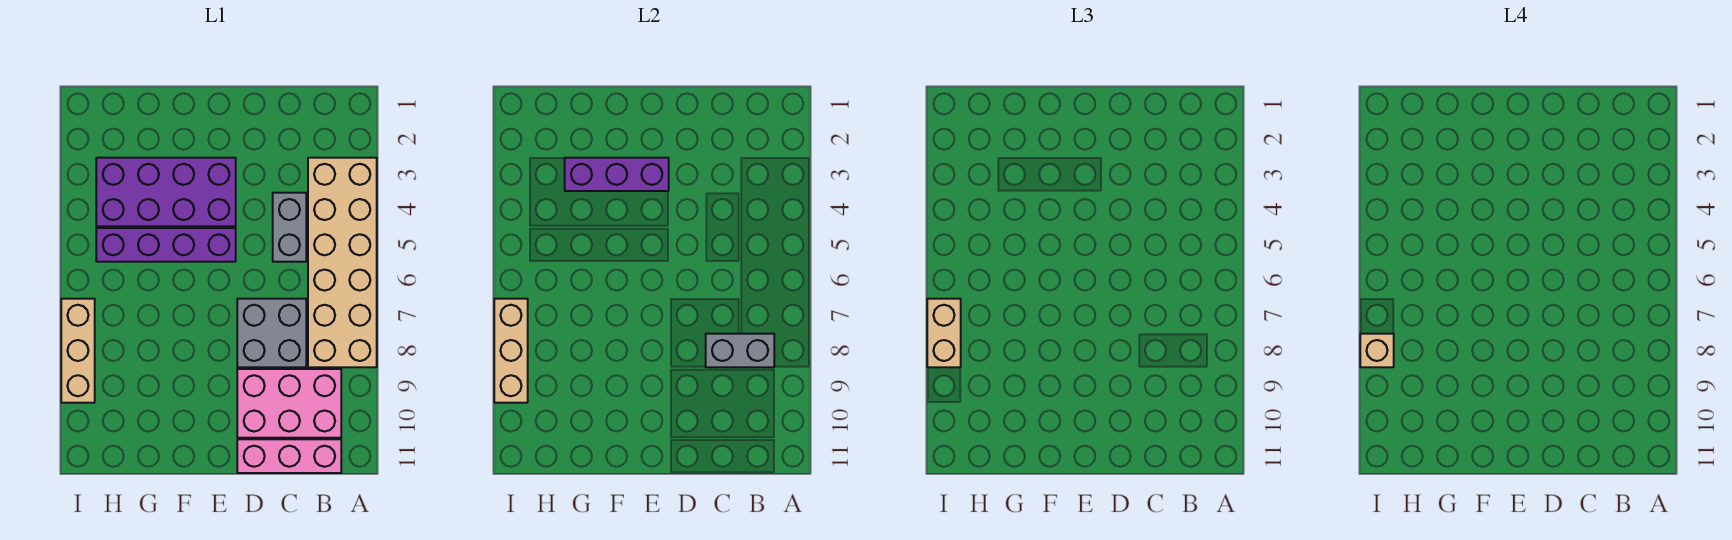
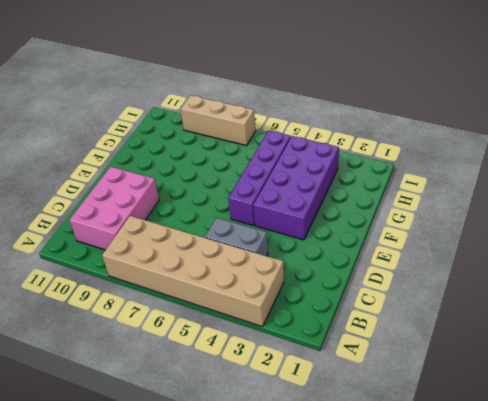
none -> pink 1x3 brick [237,439,341,473]
none -> grey 2x2 brick [237,299,306,367]
none -> grey 1x2 brick [706,334,774,367]

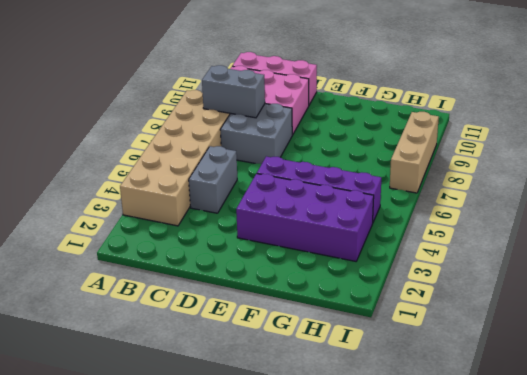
none -> purple 1x3 brick [565,158,669,191]
none -> tan 1x3 brick [494,299,528,403]
none -> tan 1x2 brick [927,299,961,367]

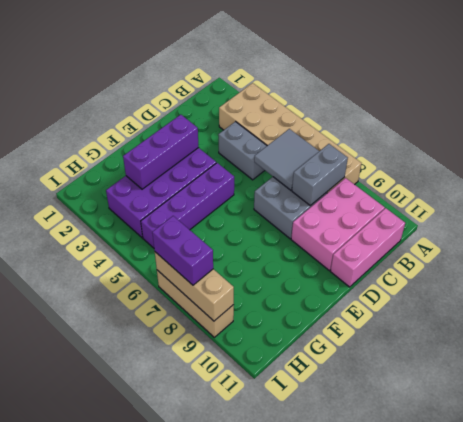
grey 2x2 tile [254,129,319,190] -> none
purple 1x2 brick [152,216,213,285] -> tan 1x2 brick [927,299,961,367]
none -> tan 1x1 brick [1360,334,1394,367]

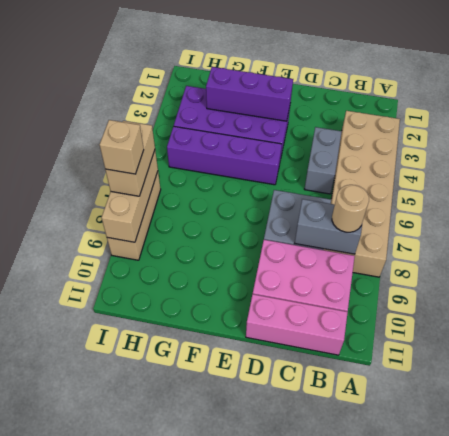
tan 1x1 round brick [332,185,369,232] -> none

